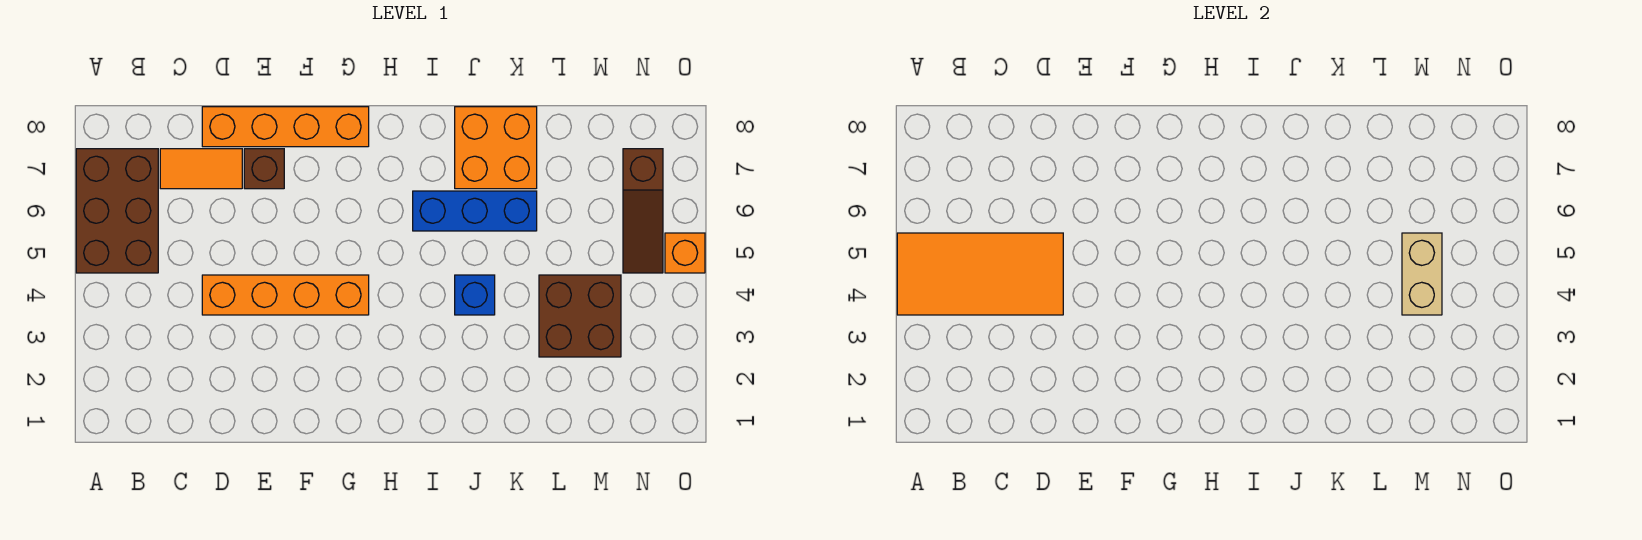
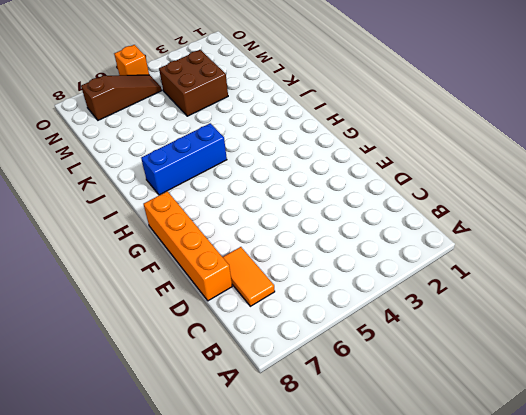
blue 1x3 brick [141,123,227,195] -> blue 1x3 brick turned to [413,191,537,231]
none -> brown 2x3 brick [76,149,158,273]
none -> orange 1x4 brick [202,275,369,315]
none -> brown 1x1 brick [244,149,284,189]

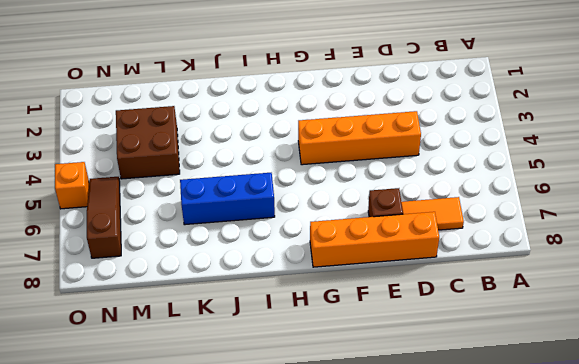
none -> brown 2x3 brick [76,149,158,273]
none -> blue 1x1 brick [455,275,495,315]
none -> orange 2x2 brick [455,107,537,189]

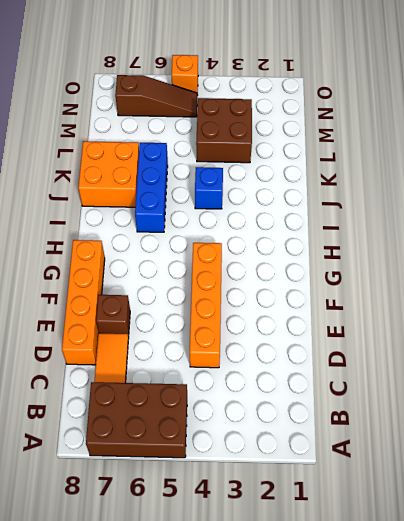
none -> orange 2x4 tile [897,233,1063,315]
none -> tan 1x2 brick [1402,233,1442,315]

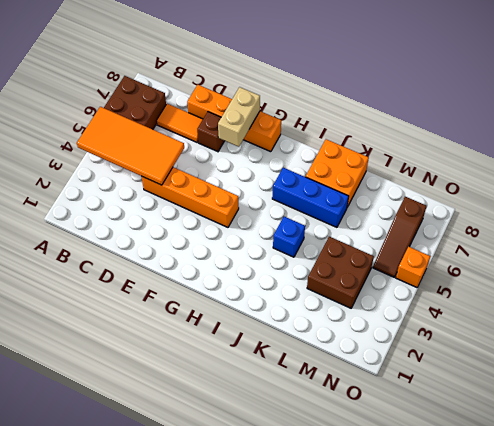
tan 1x2 brick [218,87,260,147] -> tan 1x2 brick moved to [1402,233,1442,315]

